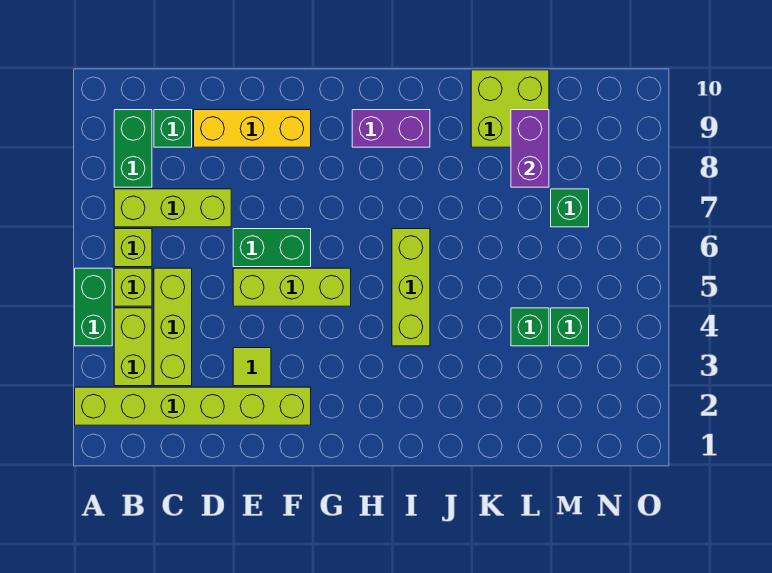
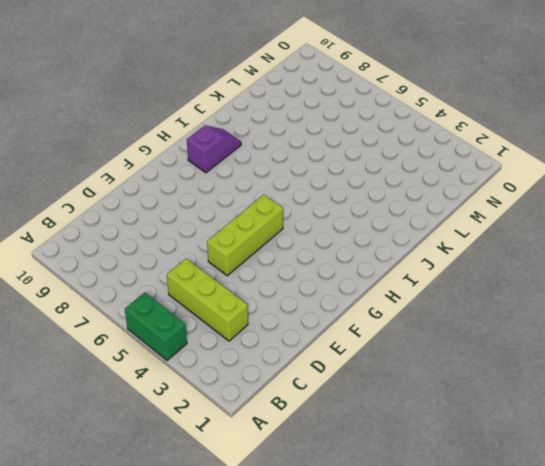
purple 1x2 slope [187,126,241,173] -> purple 1x2 brick [352,110,430,147]
none -> lime 1x6 brick [75,387,311,425]
none -> lime 1x2 brick [114,308,152,386]
none -> lime 1x1 brick [114,268,152,306]

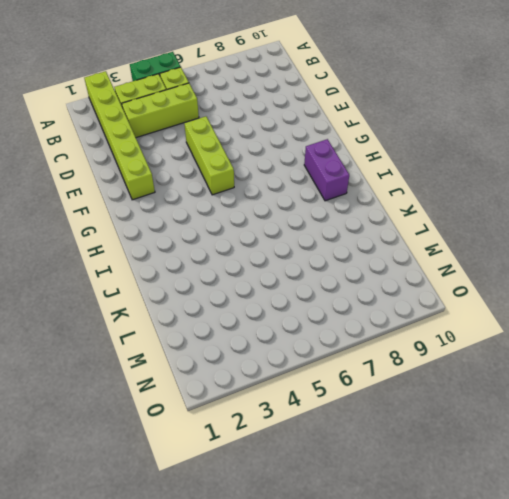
none -> lime 1x1 brick [114,229,152,267]
none -> lime 1x3 brick [114,189,231,227]
none -> green 1x2 brick [114,110,152,187]

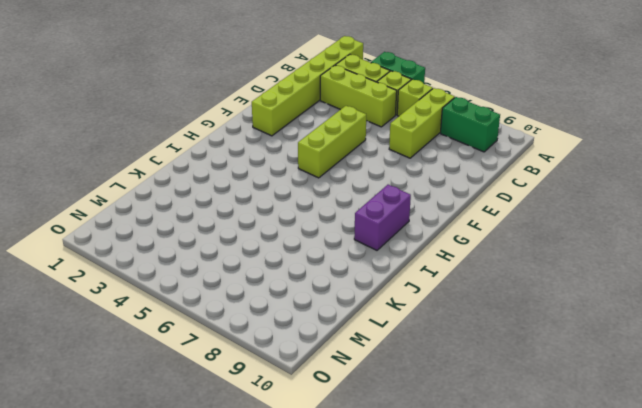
none -> green 1x1 brick [154,110,192,147]
none -> yellow 1x3 brick [194,110,311,147]
none -> lime 1x1 tile [233,348,271,386]

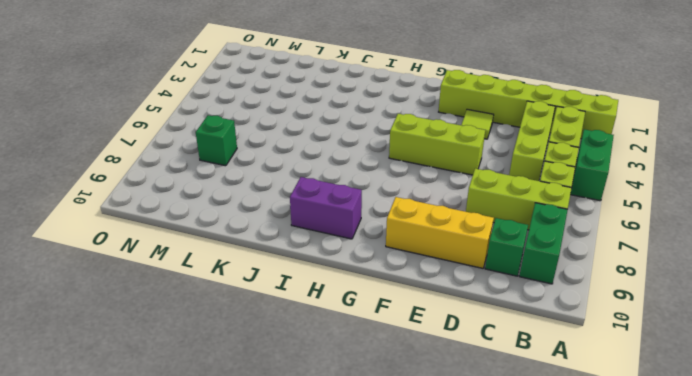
none -> green 1x2 brick [233,229,311,267]
none -> lime 1x3 brick [392,229,430,346]
none -> lime 2x2 brick [471,70,549,147]

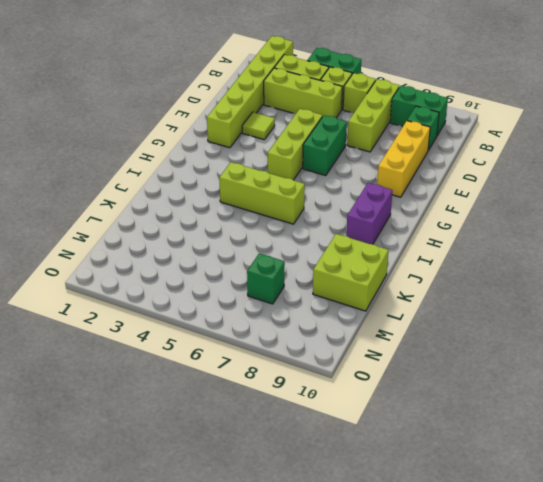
none -> green 1x1 brick [511,308,549,346]
none -> green 1x1 brick [551,308,589,346]
none -> purple 1x2 brick [511,110,549,187]

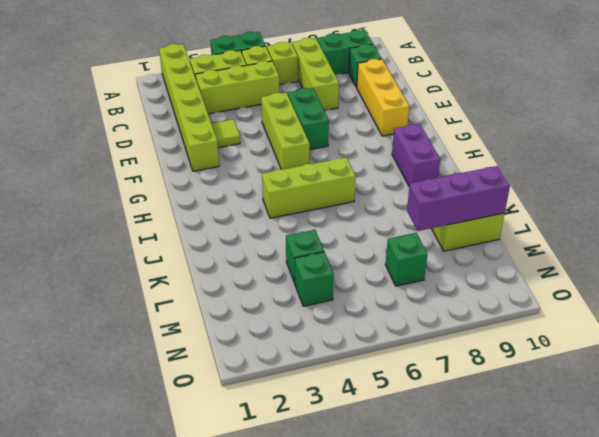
purple 1x3 brick [407,166,510,231] -> purple 1x2 brick [511,110,549,187]

